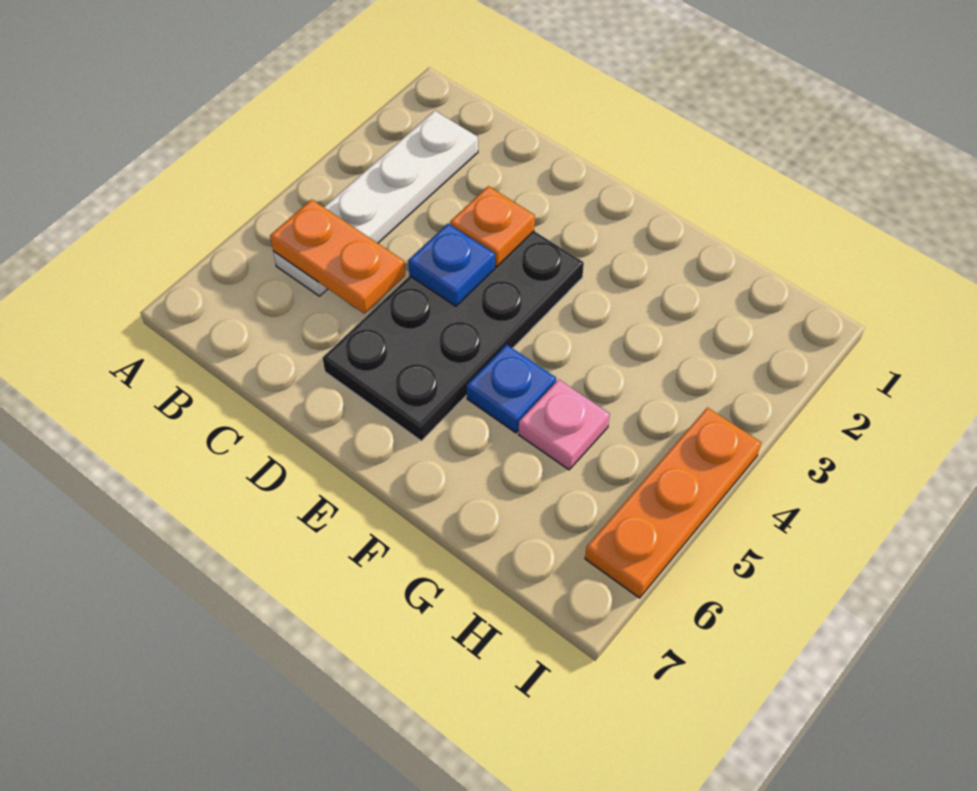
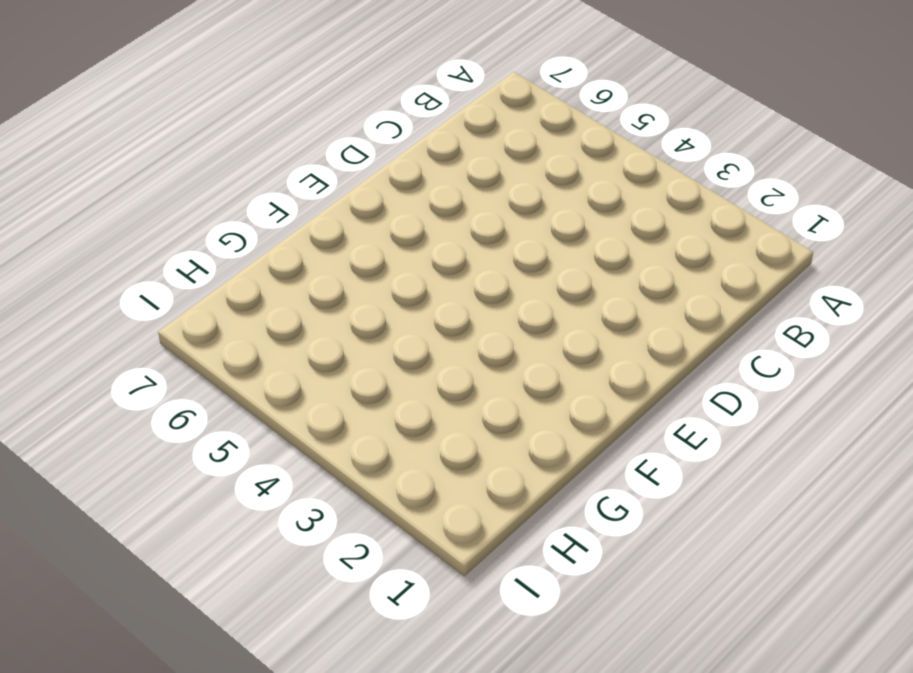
none -> white 1x4 plate [273,111,478,296]
none -> black 2x4 plate [323,231,584,441]

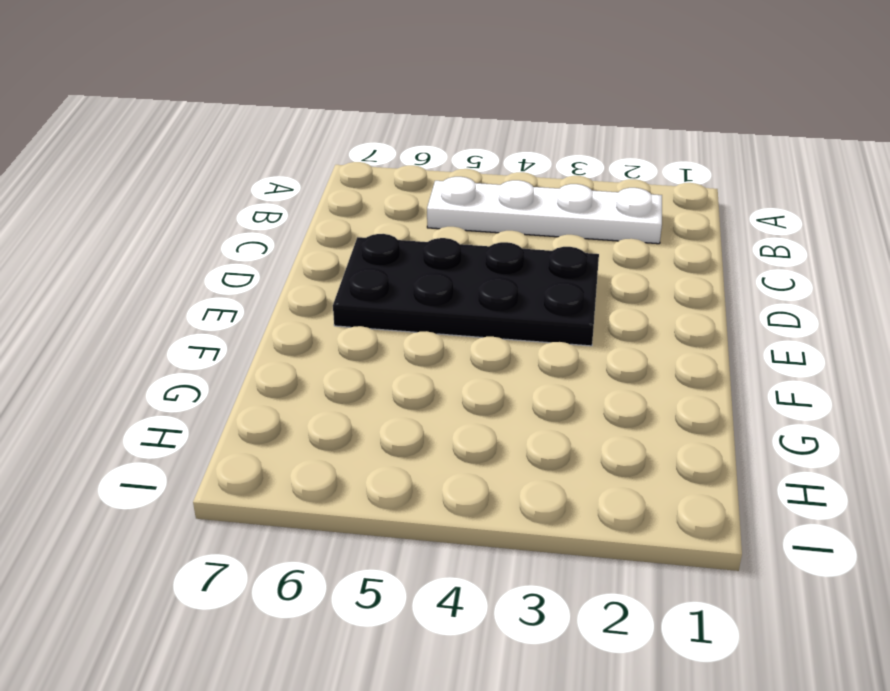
none -> blue 1x1 plate [467,345,556,433]
none -> pink 1x1 plate [519,380,610,470]

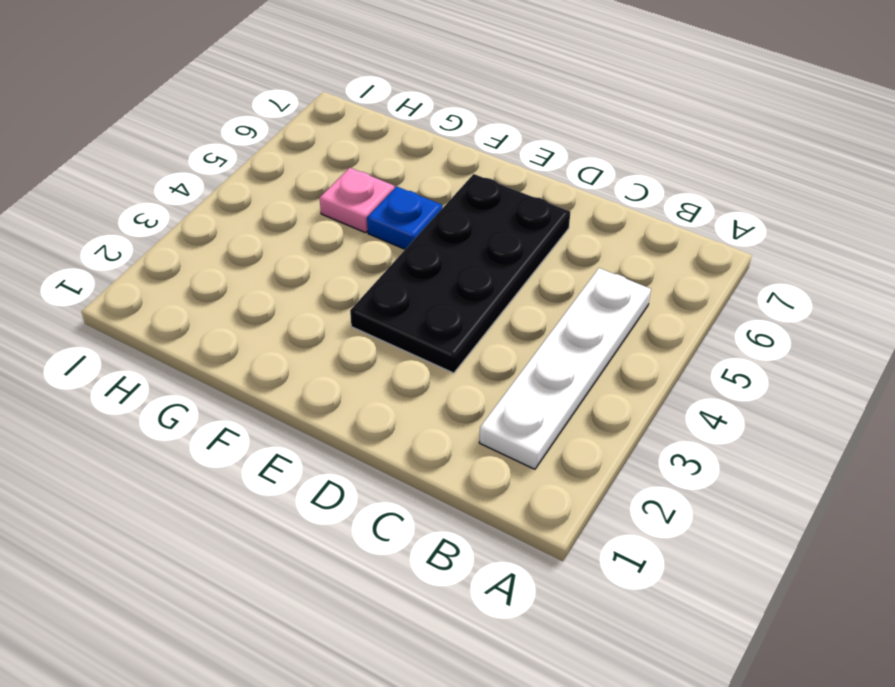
none -> orange 1x3 plate [585,408,761,598]
none -> orange 1x2 plate [270,199,405,314]

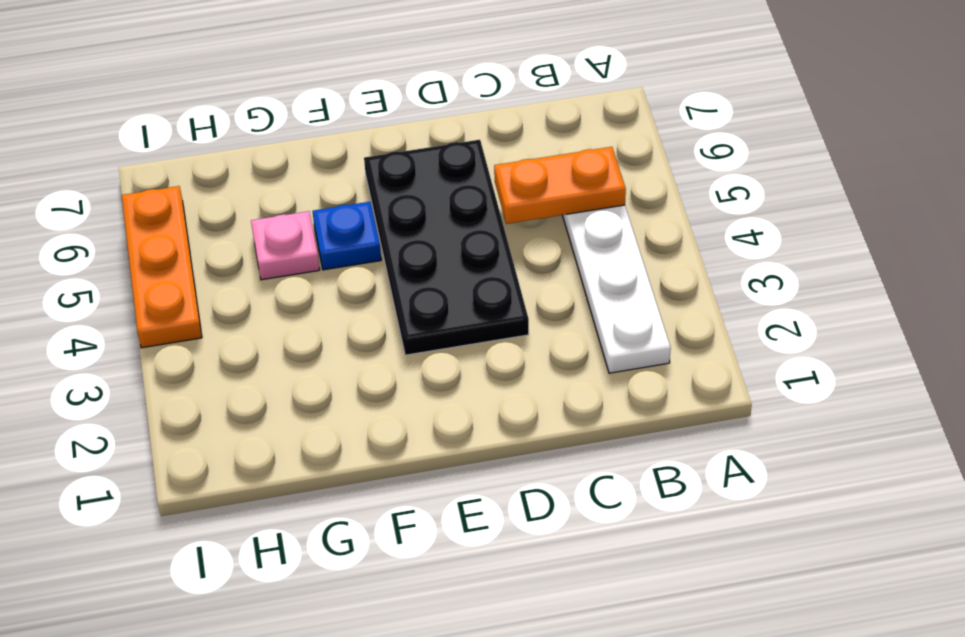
none -> orange 1x1 plate [450,186,535,267]
none -> blue 1x1 plate [408,224,495,306]

